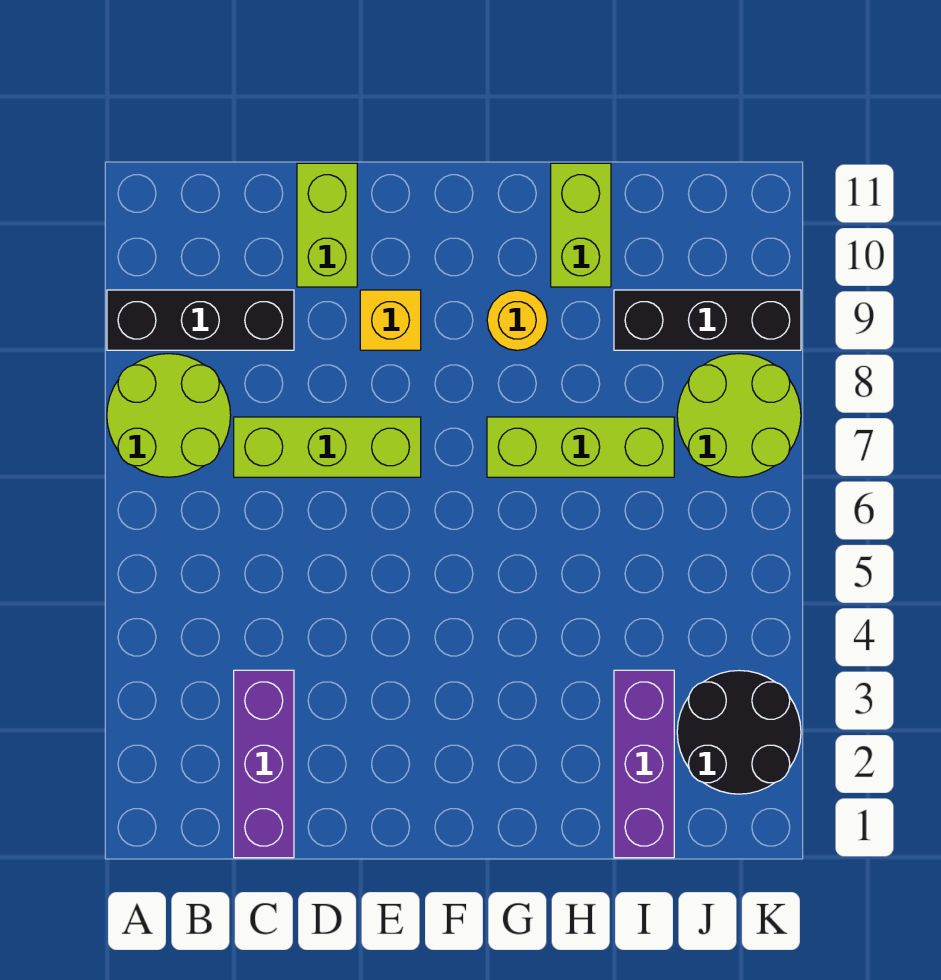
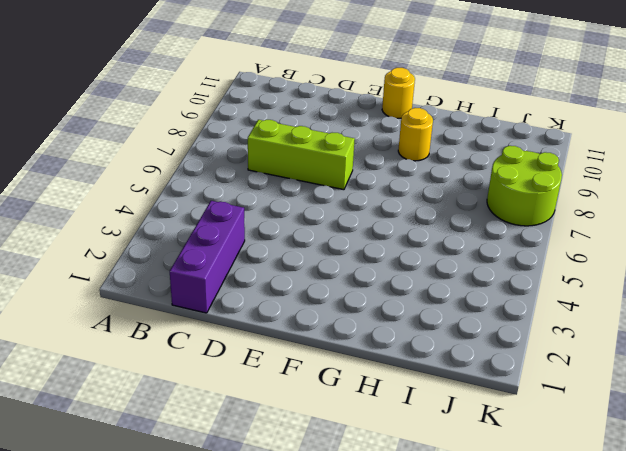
yellow 1x1 round brick [382,68,415,118] -> none
none -> lime 2x2 round brick [107,354,231,477]
none -> black 1x3 brick [107,290,294,350]
none -> lime 1x2 brick [297,163,357,287]

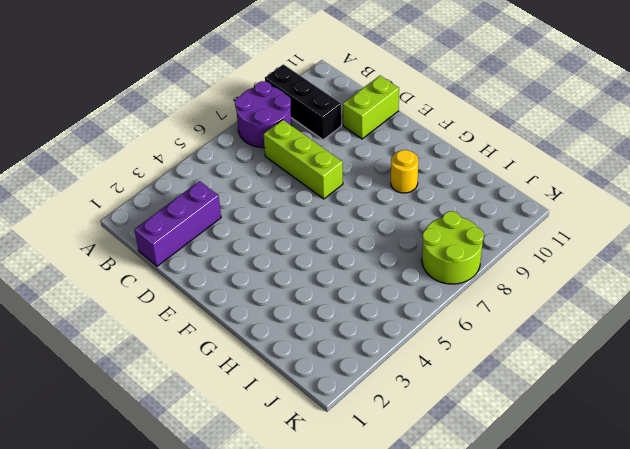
purple 2x2 round brick [235,81,292,148] -> lime 2x2 round brick [107,354,231,477]
none -> yellow 1x1 brick [360,290,421,350]
none -> lime 1x3 brick [487,417,674,477]
none -> lime 1x2 brick [551,163,611,287]

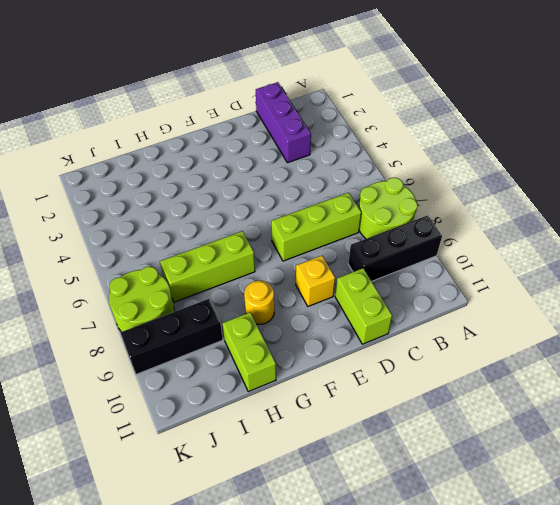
none -> purple 1x3 brick [614,670,674,858]
none -> black 2x2 round brick [677,670,801,794]

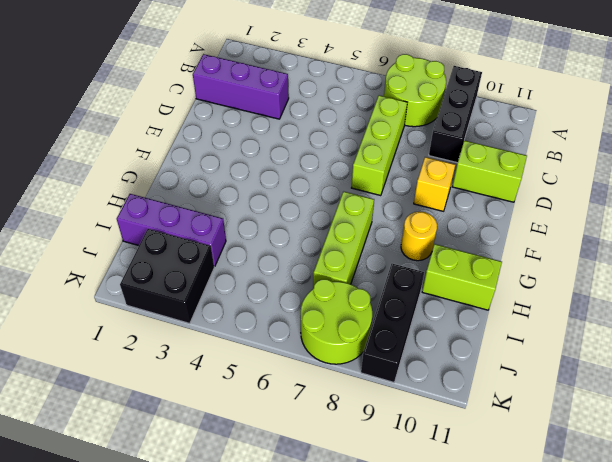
black 2x2 brick [120,229,214,323] -> black 2x2 round brick [677,670,801,794]

